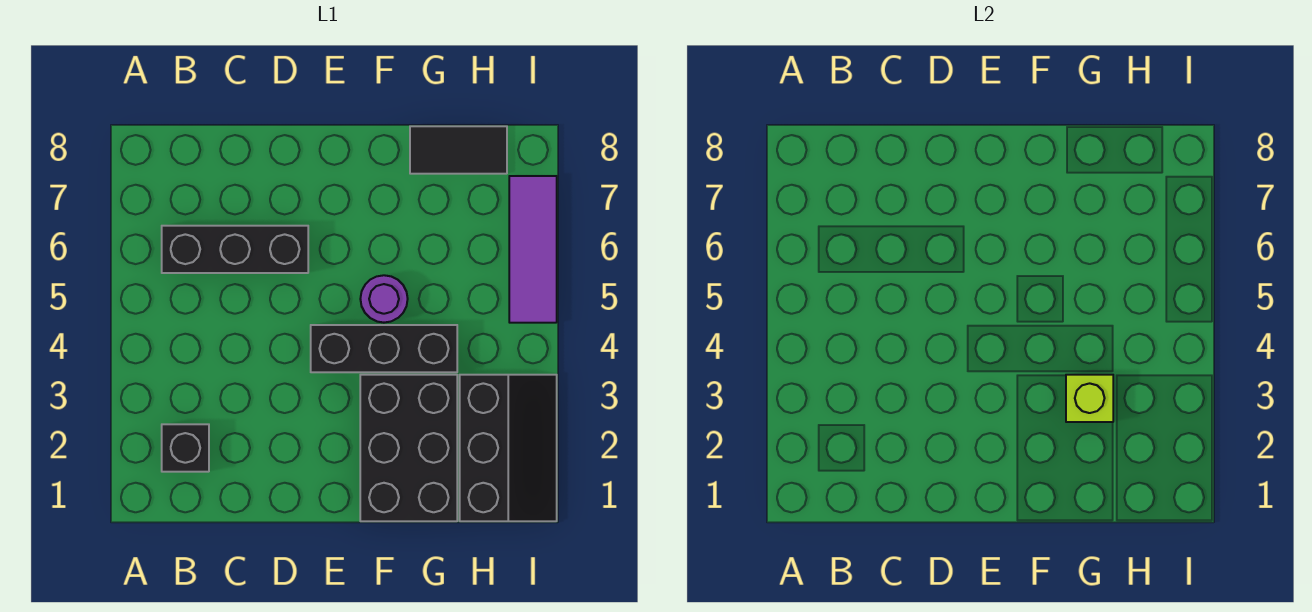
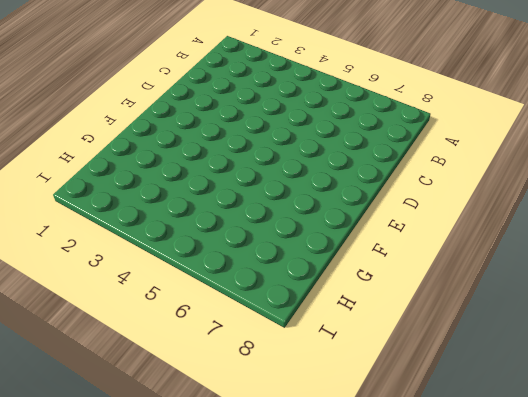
none -> black 1x1 brick [162,424,209,472]
none -> black 1x3 brick [162,226,308,273]

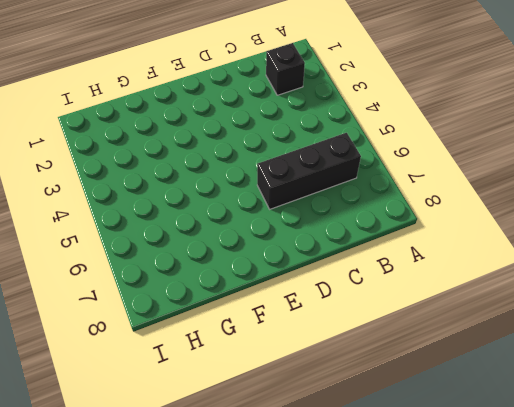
none -> black 1x3 brick [311,325,457,372]
none -> black 2x3 brick [360,375,457,521]

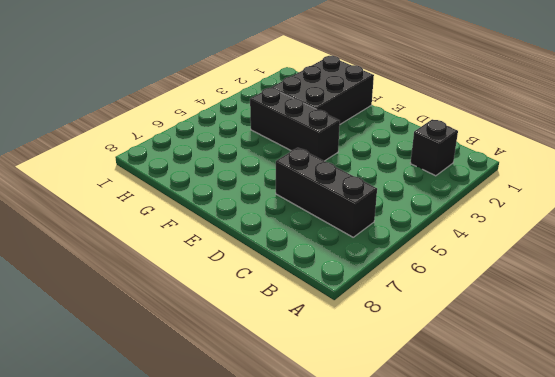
none -> purple 1x1 round brick [360,275,408,323]
none -> black 1x2 tile [410,126,507,174]

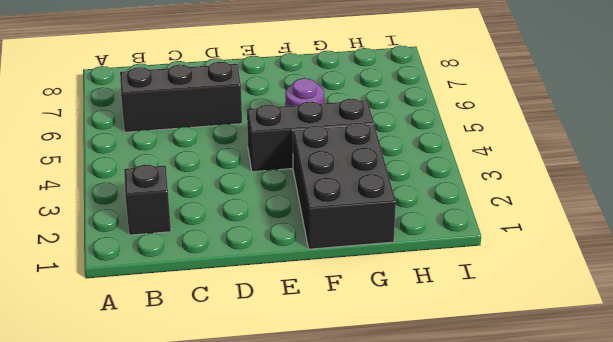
none -> black 1x2 tile [410,126,507,174]
none -> black 2x3 slope [460,375,557,521]

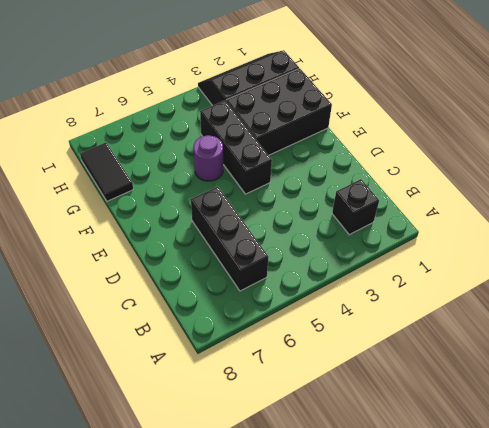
none -> purple 1x3 tile [509,176,557,323]
none -> lime 1x1 brick [1066,375,1113,422]

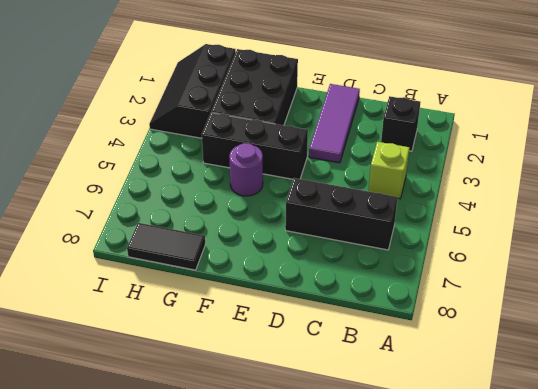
lime 1x1 brick [368,142,409,199] -> lime 1x1 brick moved to [1066,375,1113,422]
purple 1x3 tile [309,84,360,163] -> purple 1x3 tile moved to [509,176,557,323]

